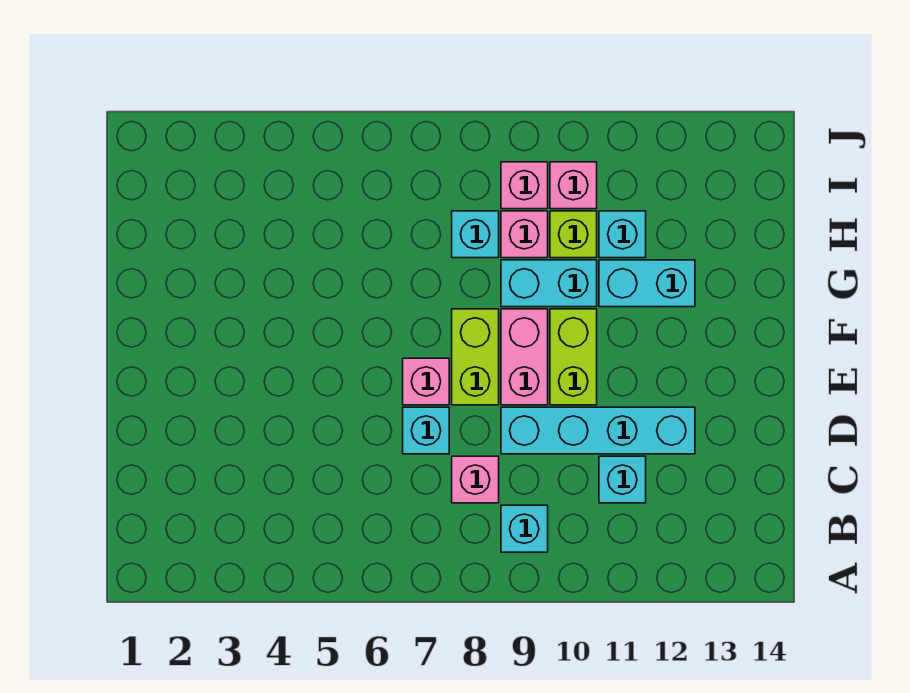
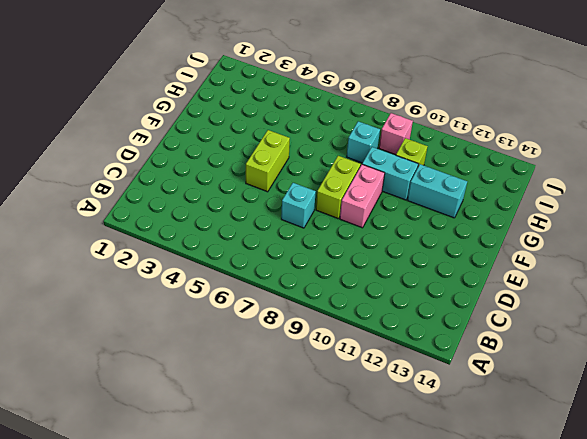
lime 1x2 brick [246,130,290,192] -> lime 1x2 brick moved to [550,309,597,405]
none -> cyan 1x1 brick [501,505,548,552]
none -> pink 1x1 brick [452,456,499,503]
none -> cyan 1x1 brick [599,456,646,503]

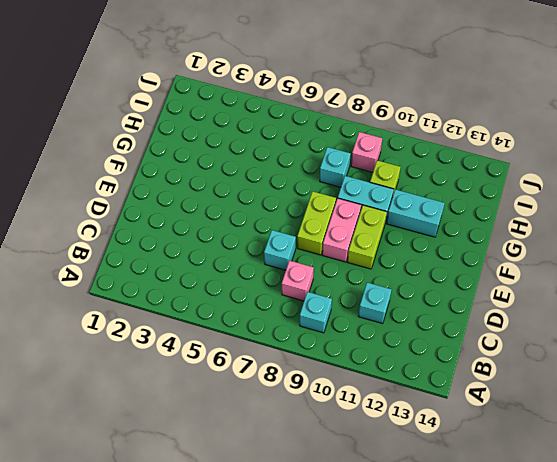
none -> cyan 1x4 brick [501,407,695,454]
none -> pink 1x1 brick [403,358,449,405]
none -> pink 1x1 brick [501,211,548,258]

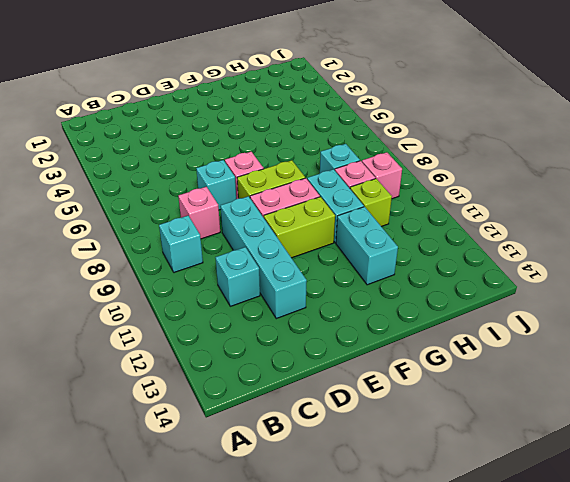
none -> cyan 1x1 brick [599,211,646,258]
none -> pink 1x1 brick [550,162,597,209]

